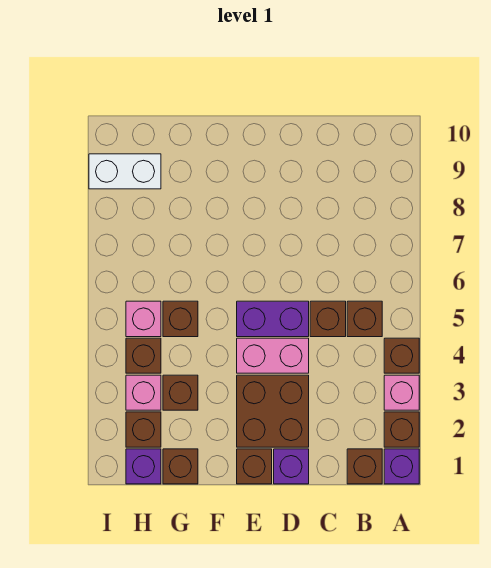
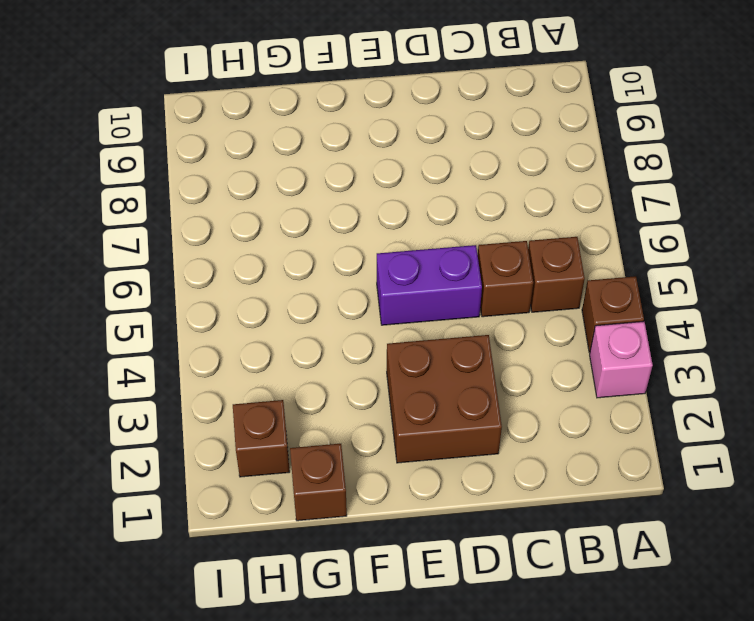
none -> purple 1x1 brick [384,449,419,484]
none -> brown 1x1 brick [384,412,419,447]
none -> brown 1x1 brick [347,449,382,484]

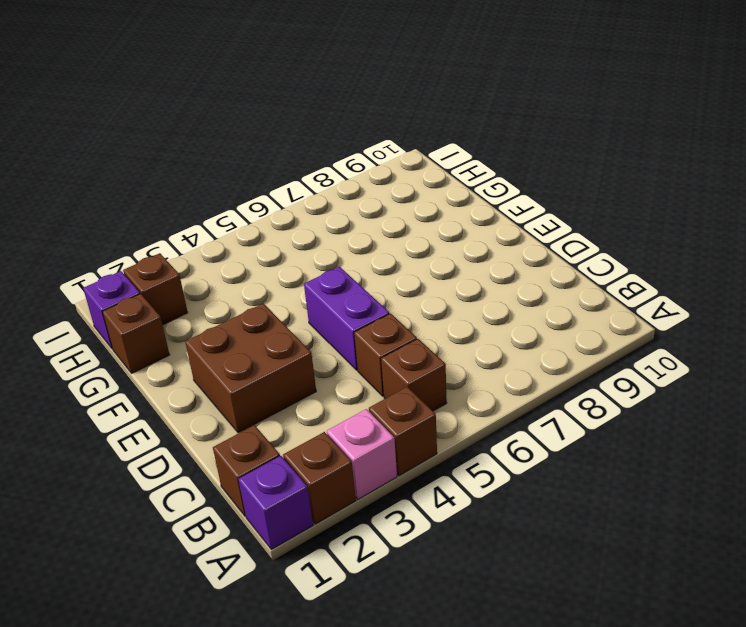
none -> purple 1x1 brick [274,449,309,484]
none -> pink 1x2 brick [237,338,309,373]
none -> brown 1x1 brick [237,449,272,484]

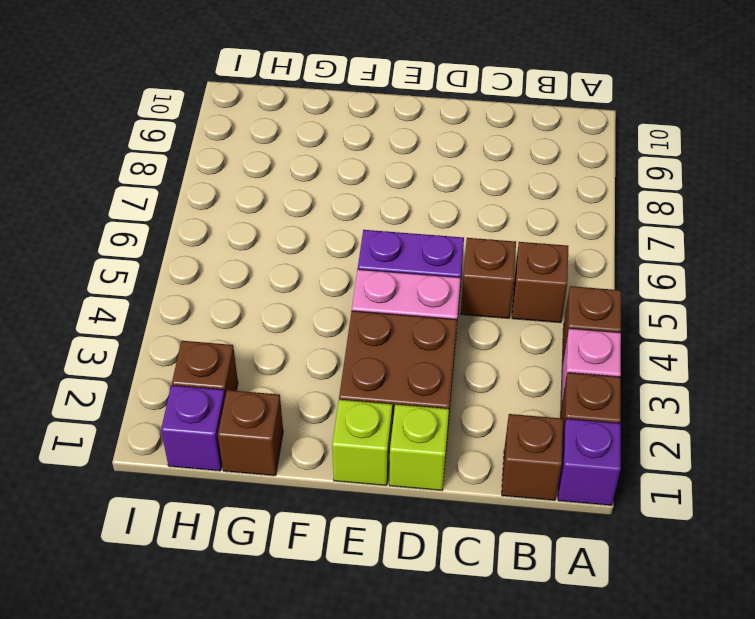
lime 1x1 brick [389,404,449,490] -> purple 1x1 brick [274,449,309,484]
lime 1x1 brick [332,400,392,486] -> brown 1x1 brick [237,449,272,484]
none -> brown 1x1 brick [163,375,198,410]
none -> brown 1x1 brick [163,301,198,337]
none -> pink 1x1 brick [126,375,161,410]

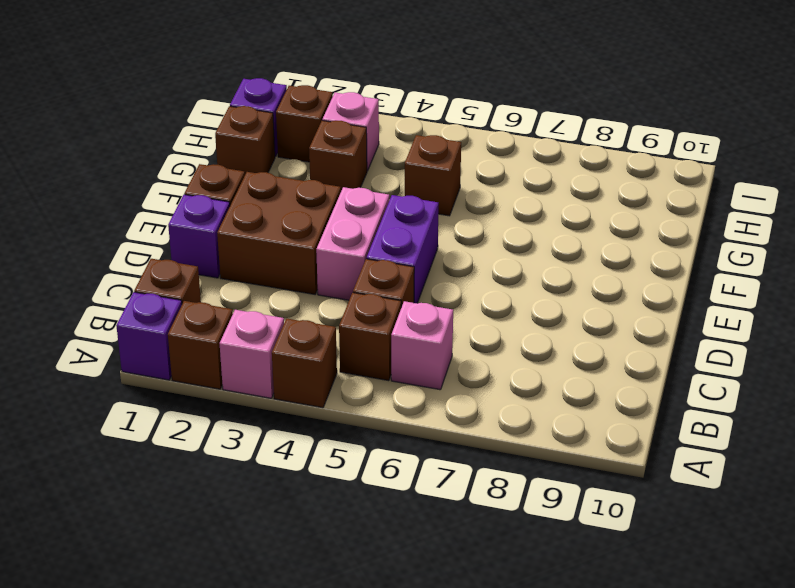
pink 1x1 brick [391,301,453,390] -> pink 1x1 brick moved to [126,301,161,337]
none -> brown 1x1 brick [126,338,161,373]
none -> white 1x2 brick [89,154,161,189]

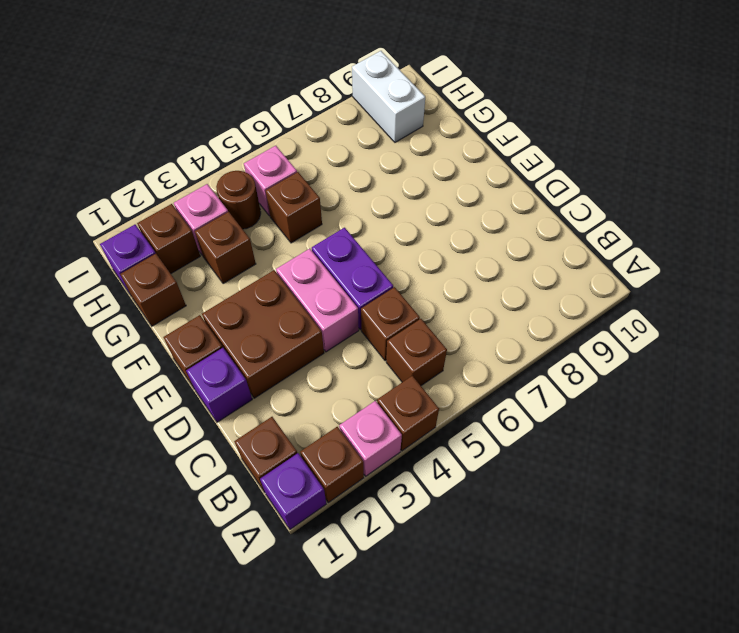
brown 1x1 round brick [216,171,261,229] -> brown 1x1 brick [126,338,161,373]

